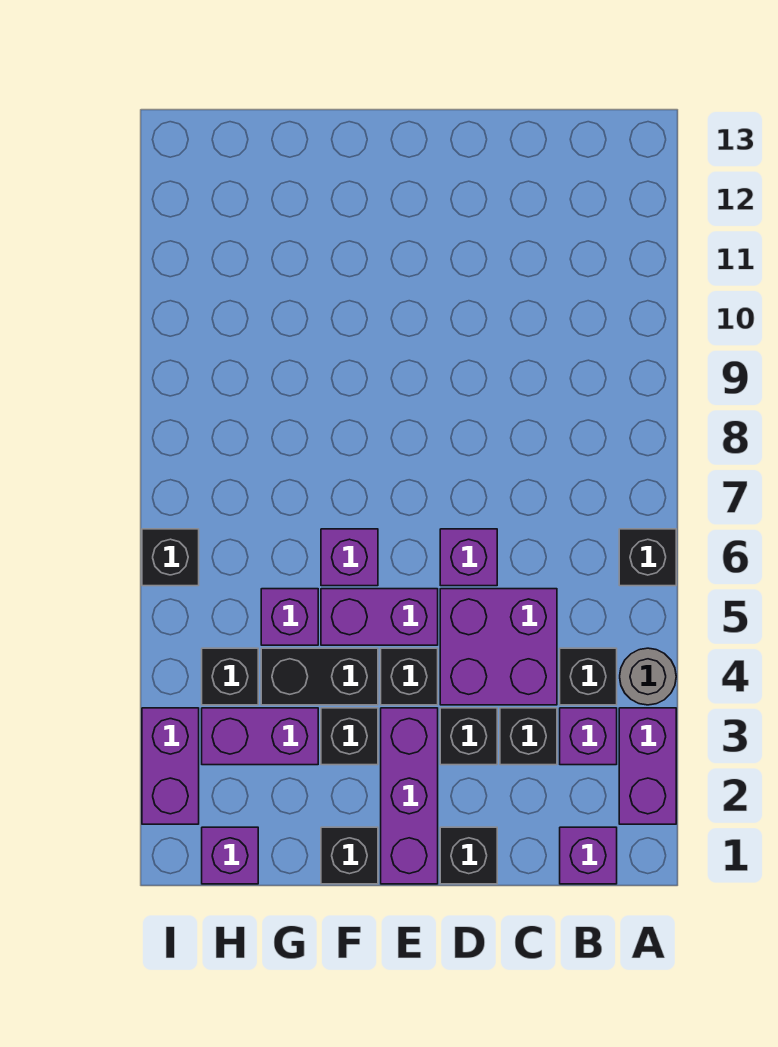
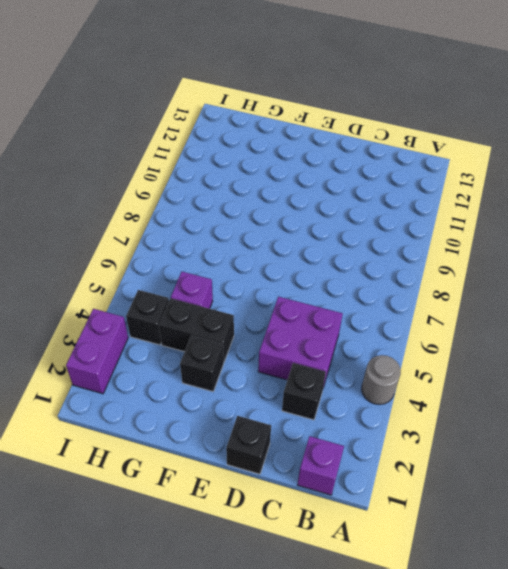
none -> purple 1x2 brick [619,708,676,824]
none -> black 1x1 brick [619,529,676,586]
none -> purple 1x1 brick [560,708,617,765]

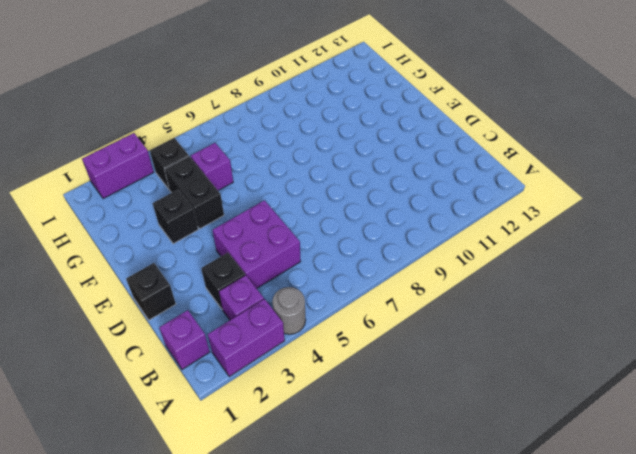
none -> black 1x1 brick [619,529,676,586]
none -> black 1x1 brick [560,648,617,705]
none -> black 1x1 brick [440,708,497,765]

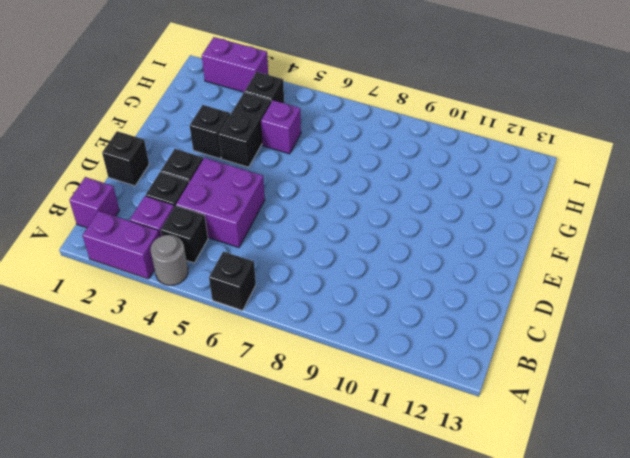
none -> purple 1x1 brick [440,529,497,586]
none -> purple 1x3 brick [381,708,438,884]
none -> black 1x1 brick [381,648,438,705]

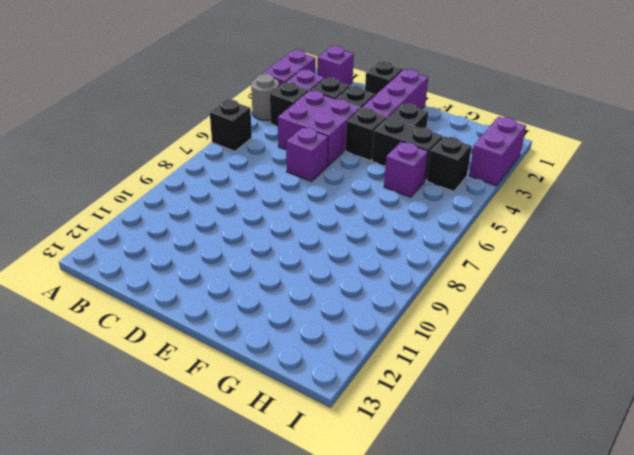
none -> purple 1x2 brick [321,589,438,645]
none -> black 1x1 brick [321,827,378,884]
none -> purple 1x1 brick [321,529,378,586]

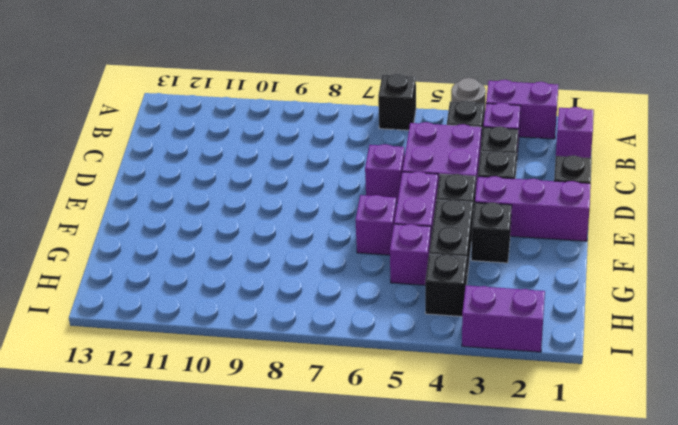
none -> black 1x1 brick [321,827,378,884]
none -> purple 1x2 brick [202,708,318,765]
none -> purple 1x1 brick [202,827,258,884]

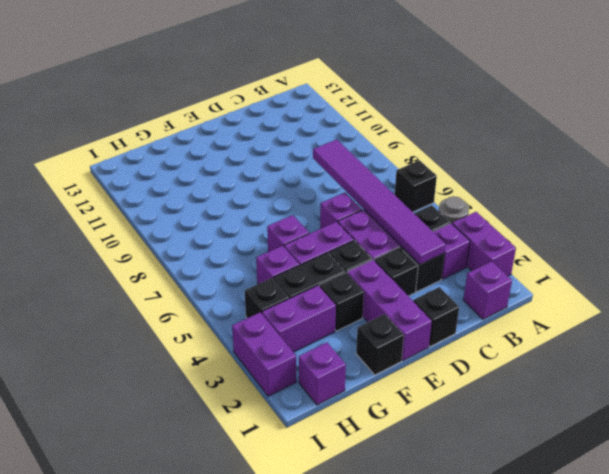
purple 1x6 tile [313,139,446,265] -> none
none -> black 1x1 brick [142,529,199,586]

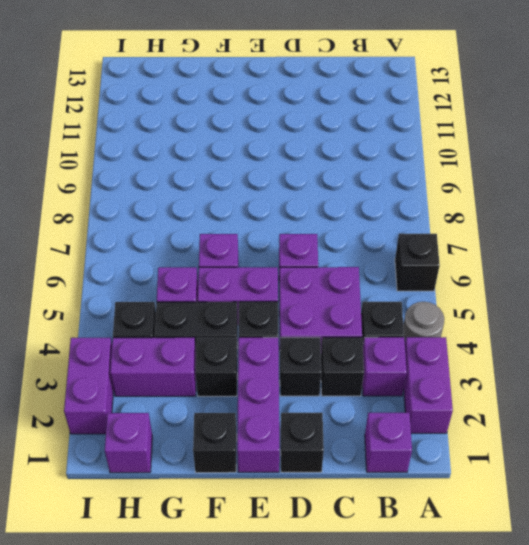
none -> black 1x1 brick [142,529,199,586]

